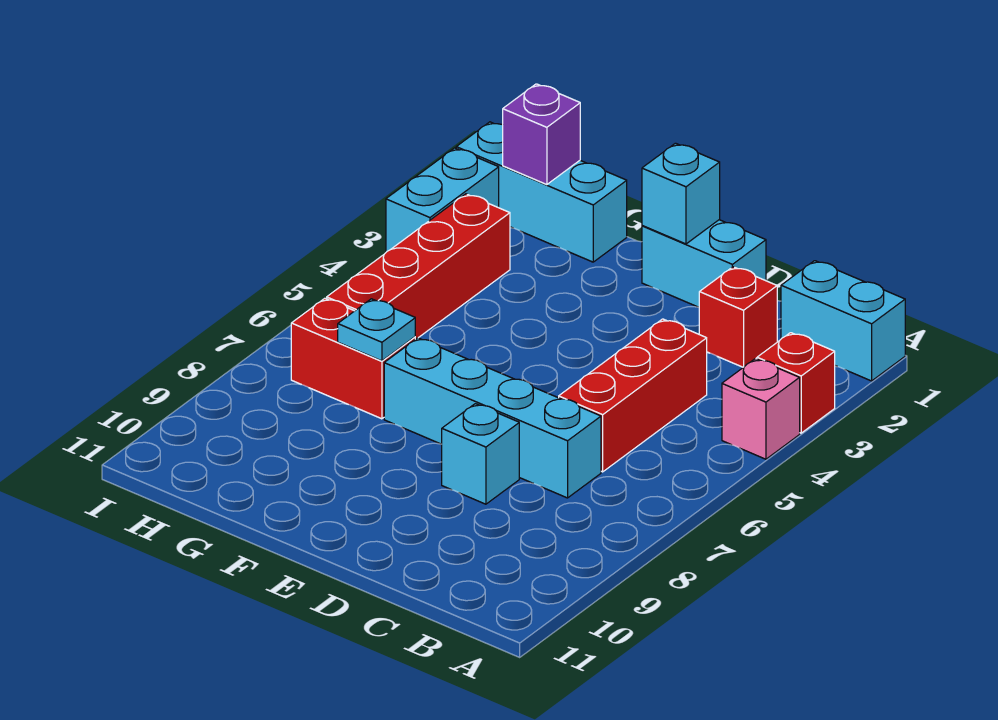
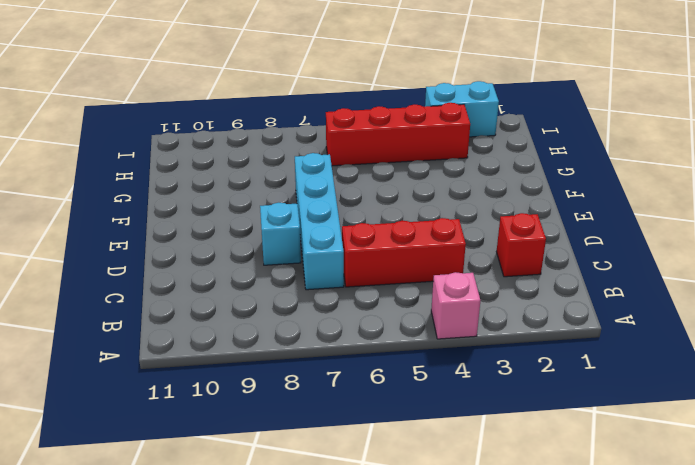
none -> cyan 1x2 brick [781,261,905,381]
none -> red 1x1 brick [757,333,835,433]
none -> cyan 1x2 brick [642,220,766,307]

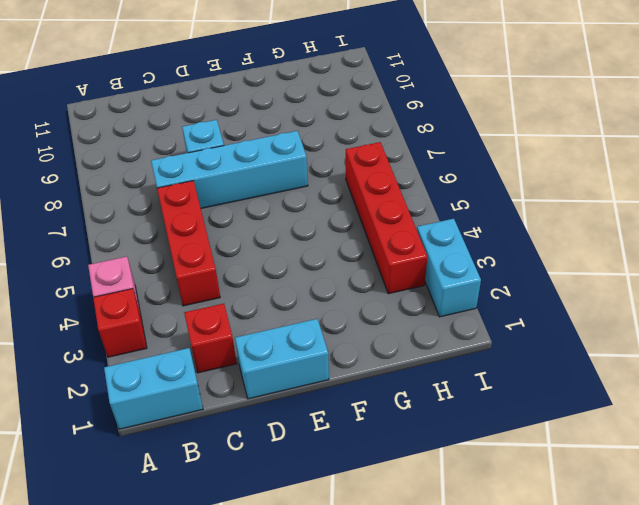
none -> cyan 1x3 brick [456,122,627,262]
none -> red 1x2 brick [291,298,415,419]
none -> cyan 1x1 brick [642,143,720,244]

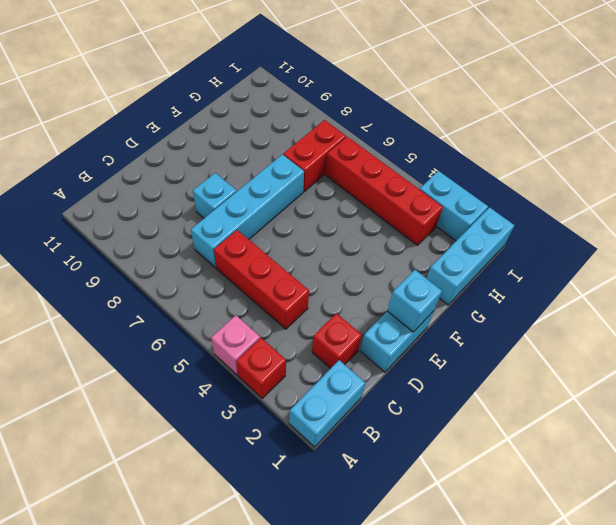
none -> cyan 1x1 plate [338,299,415,361]
none -> purple 1x1 brick [503,84,580,185]

